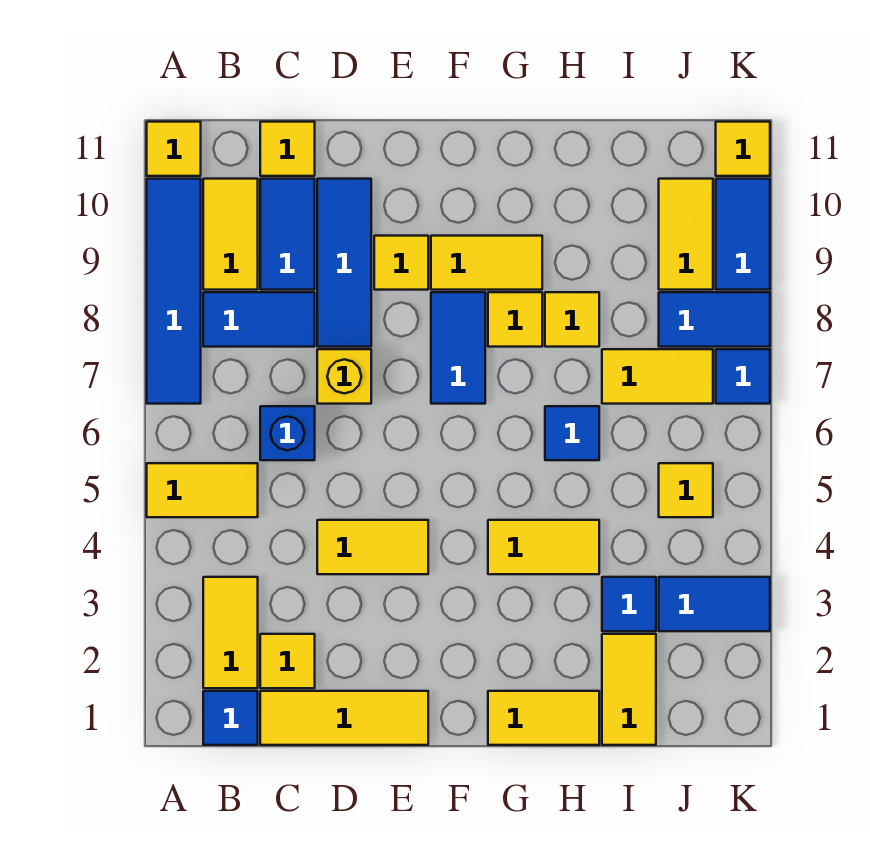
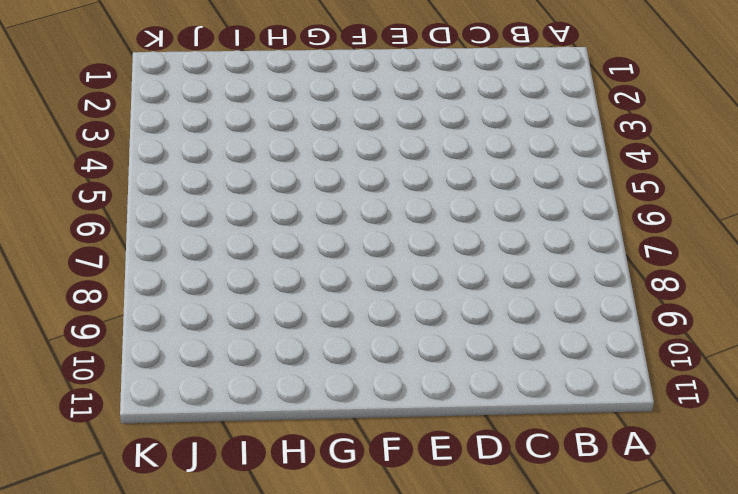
none -> yellow 1x2 tile [147,463,258,517]
none -> blue 1x4 tile [147,179,201,404]
none -> yellow 1x1 tile [147,122,201,176]
none -> blue 1x1 tile [203,691,258,745]

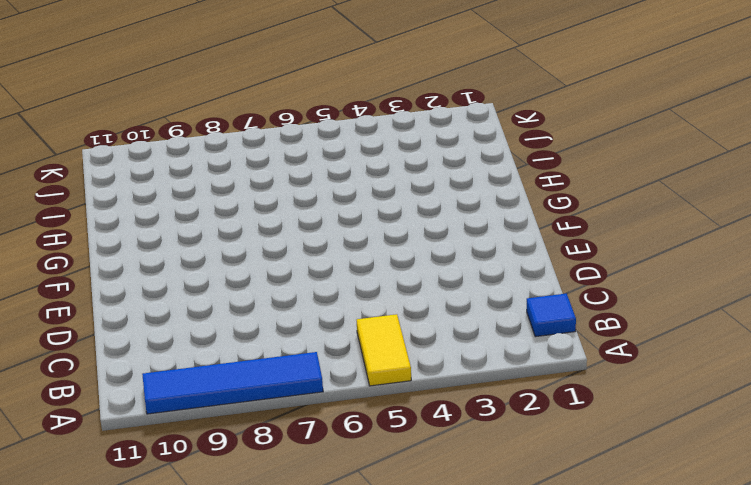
none -> yellow 1x1 tile [147,122,201,176]
none -> yellow 1x2 tile [203,577,258,688]
none -> blue 1x2 tile [203,292,315,347]
none -> yellow 1x2 tile [203,179,258,290]

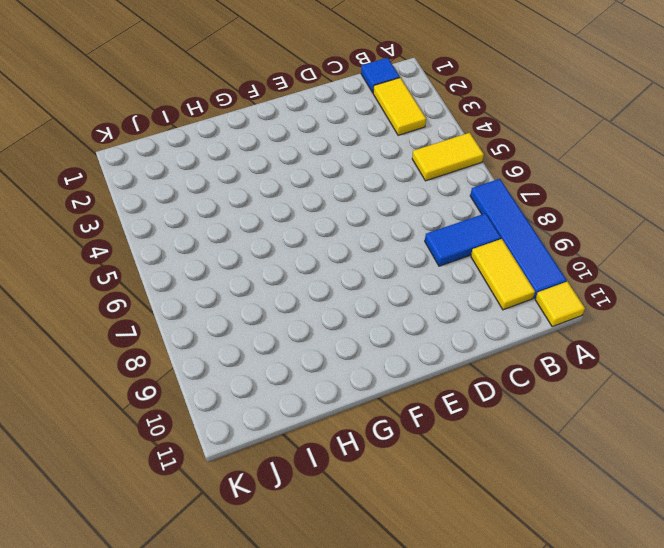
none -> yellow 1x3 tile [260,691,428,745]
none -> yellow 1x1 tile [260,634,315,688]
none -> blue 1x1 brick [260,406,315,460]
none -> blue 1x2 tile [260,179,315,290]

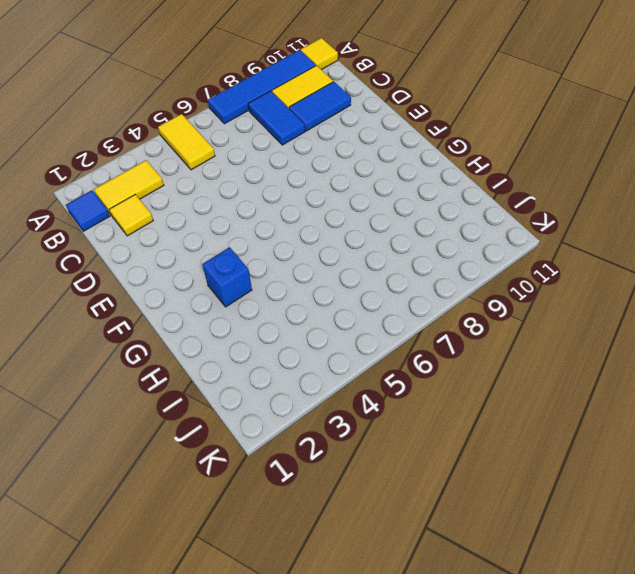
blue 1x1 brick [202,247,252,307] -> blue 1x1 brick moved to [260,406,315,460]
none -> yellow 1x3 tile [260,691,428,745]
none -> yellow 1x1 tile [260,122,315,176]
none -> yellow 1x2 tile [317,520,428,574]
none -> yellow 1x1 brick [317,349,371,404]

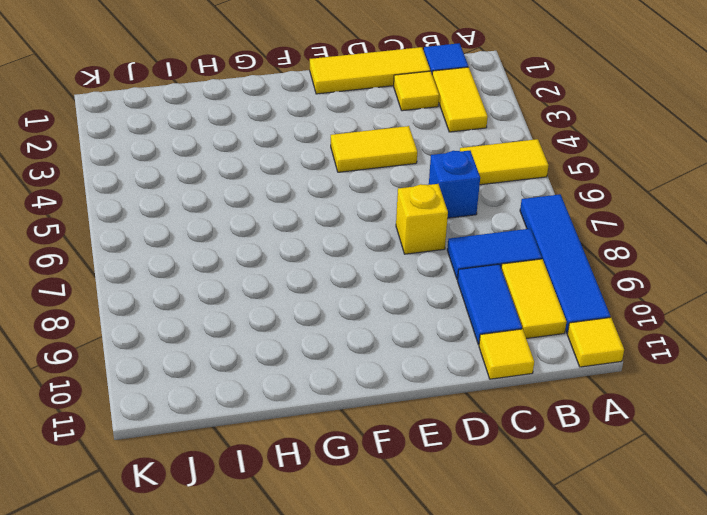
none -> blue 1x3 tile [317,179,371,347]
none -> yellow 1x1 tile [374,236,428,290]
none -> blue 1x2 tile [431,292,485,404]
none -> yellow 1x2 tile [431,236,542,290]

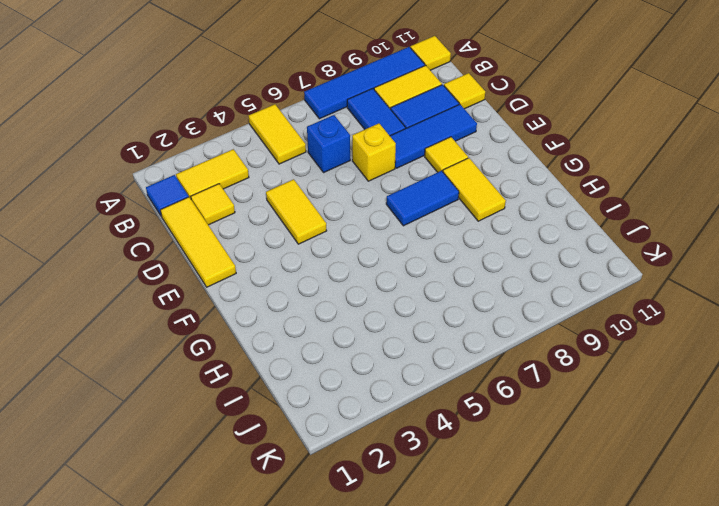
none -> yellow 1x2 tile [488,691,599,745]
none -> yellow 1x2 tile [488,520,599,574]
none -> yellow 1x1 tile [488,292,542,347]
none -> blue 1x1 tile [545,406,599,460]

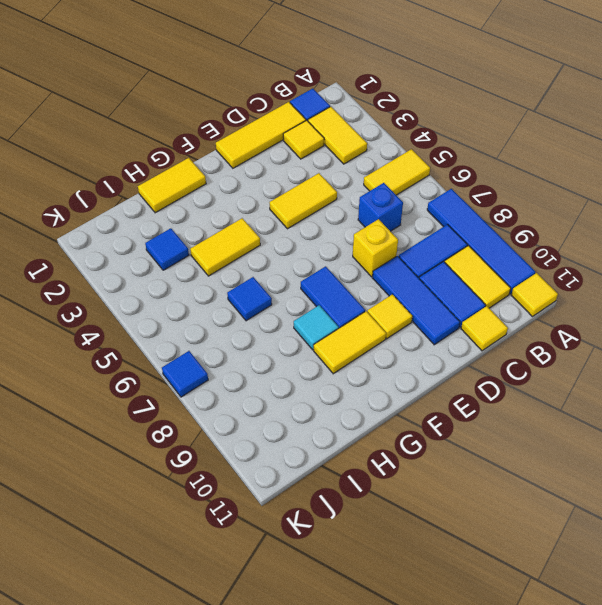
cyan 1x1 tile [294,305,339,350] -> yellow 1x1 tile [488,292,542,347]
none -> yellow 1x1 tile [545,292,599,347]
none -> yellow 1x2 tile [602,634,656,745]
none -> yellow 1x2 tile [602,349,713,404]
none -> blue 1x2 tile [659,577,770,631]

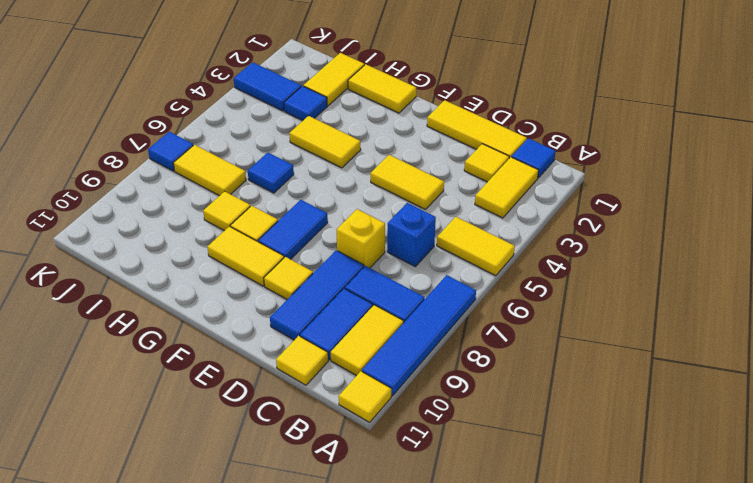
none -> yellow 1x1 tile [659,463,713,517]
none -> blue 1x2 tile [659,292,770,347]
none -> yellow 1x2 tile [659,179,713,290]
none -> blue 1x2 tile [716,179,770,290]

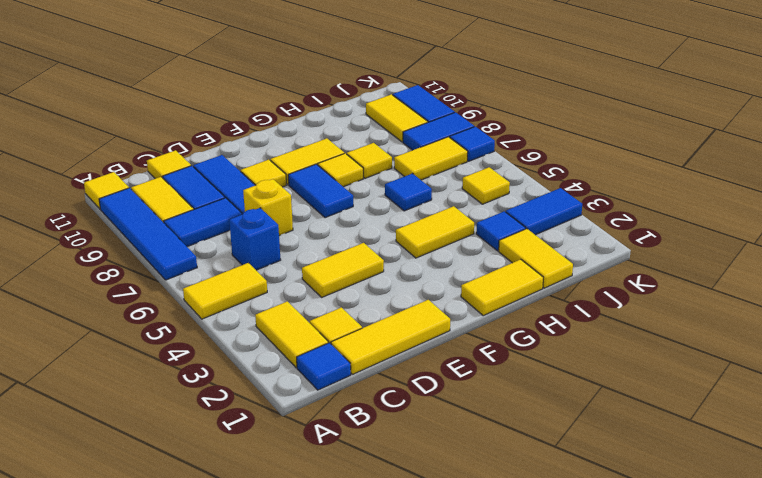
none -> yellow 1x1 tile [716,122,770,176]

